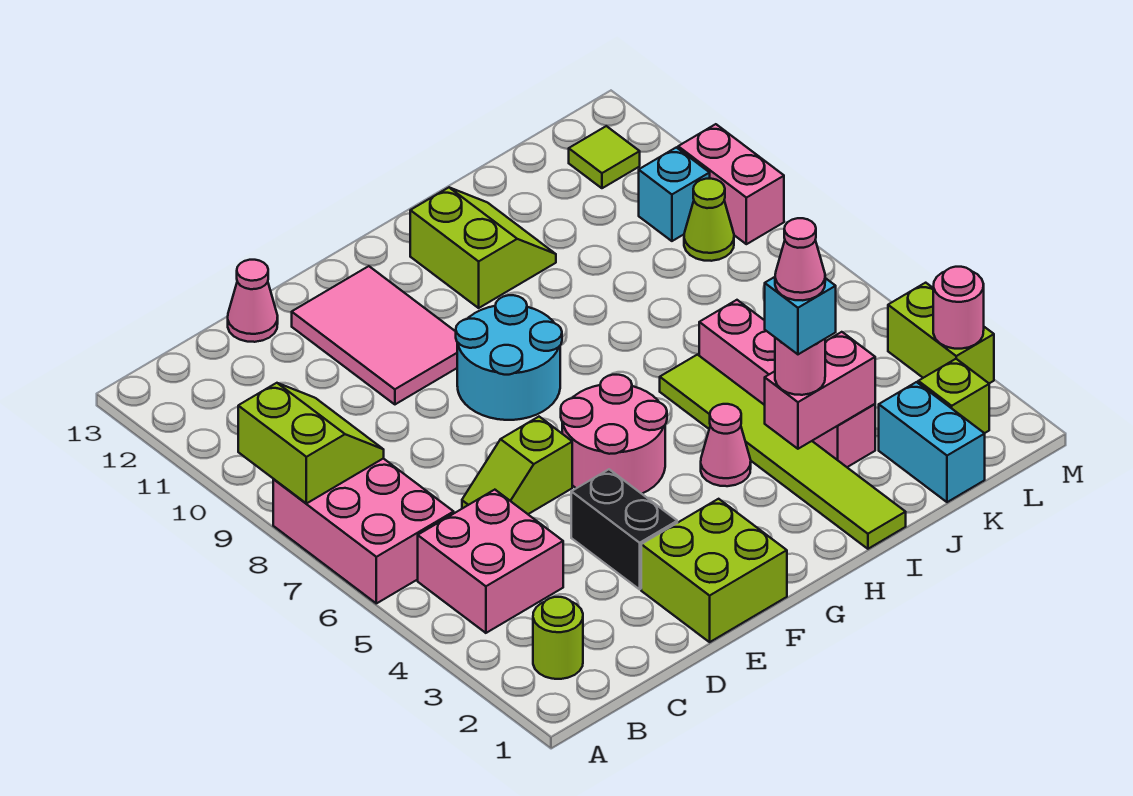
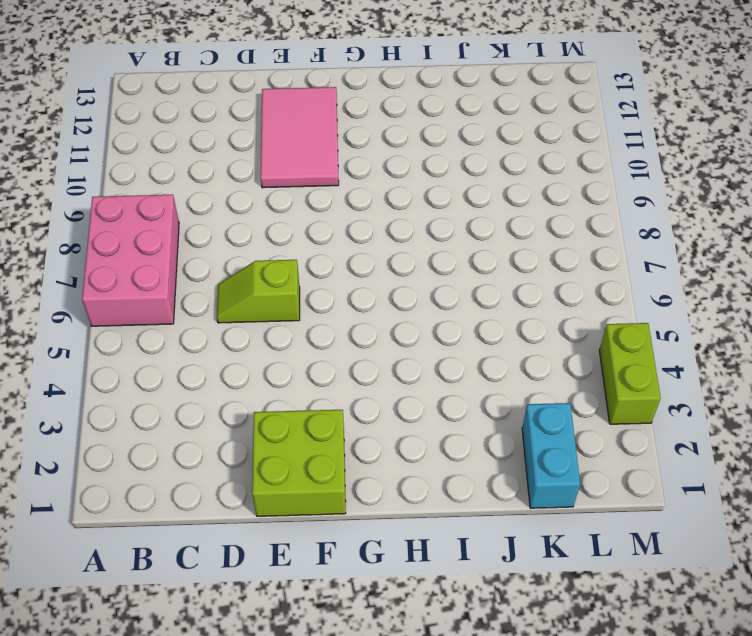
none -> lime 1x1 round brick [533,597,583,679]
none -> pink 2x2 brick [418,490,563,633]
none -> pink 1x1 cone [228,260,278,342]

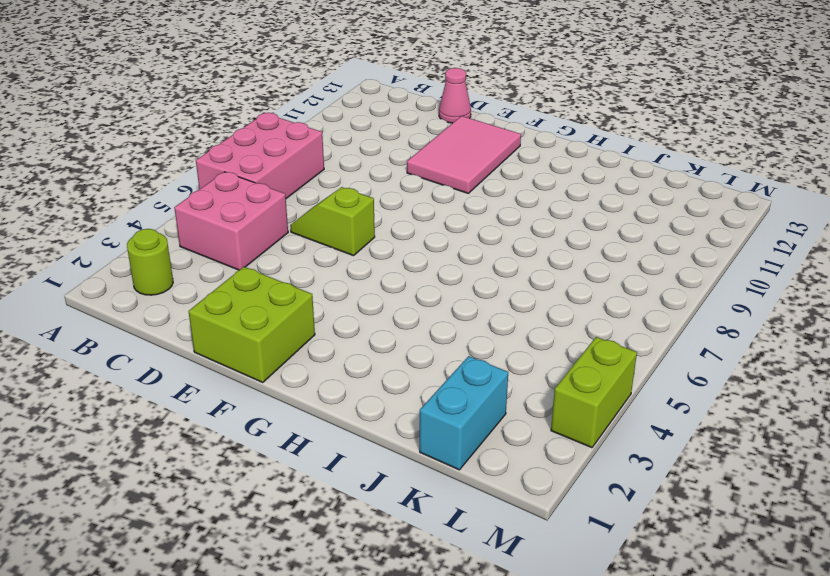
none -> black 1x2 brick [571,469,677,589]
none -> pink 2x2 round brick [561,375,667,494]
none -> cyan 2x2 round brick [456,295,562,420]

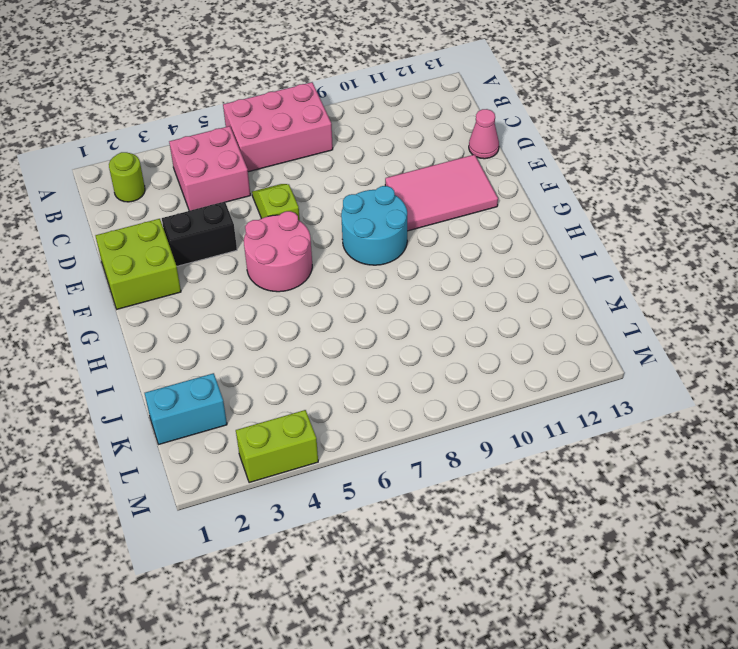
none -> pink 1x1 cone [701,404,751,486]
none -> lime 2x2 slope [410,188,556,308]
none -> lime 1x6 tile [660,355,906,549]

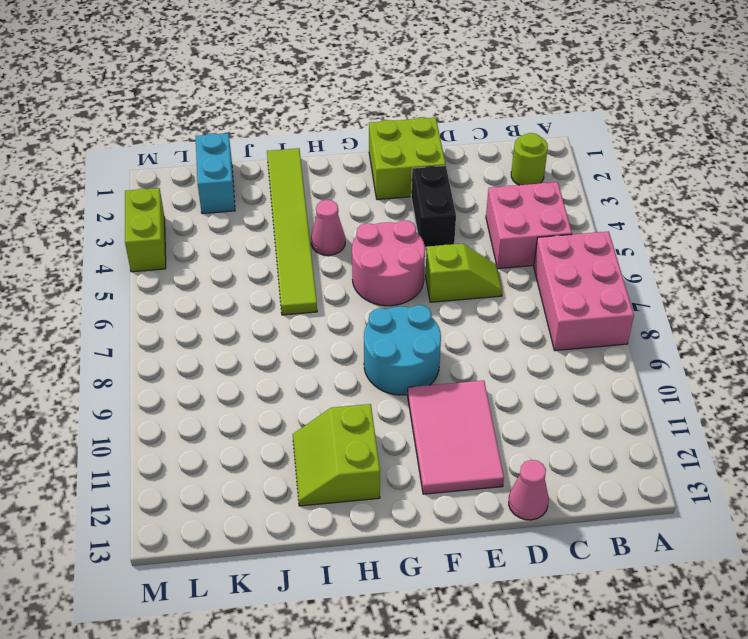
none -> pink 1x4 brick [699,300,875,467]
none -> lime 1x1 brick [918,359,989,433]
none -> lime 1x1 cone [684,179,734,261]

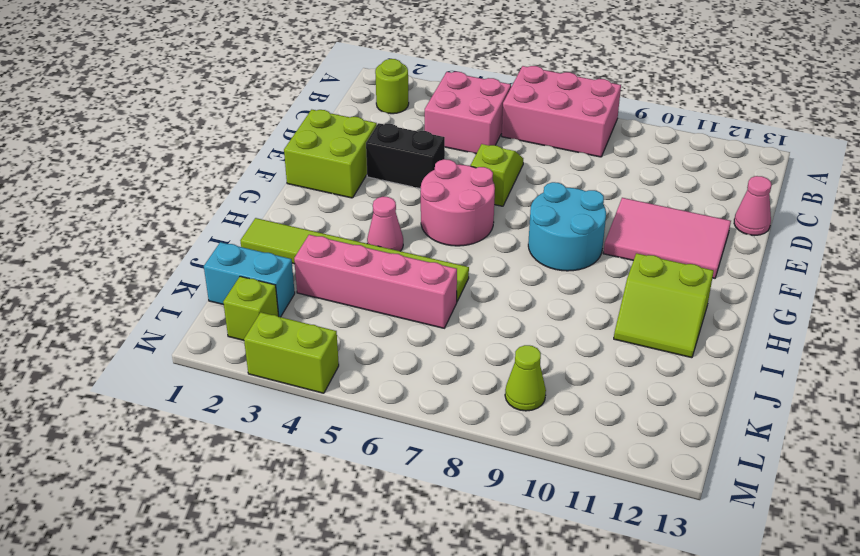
none -> cyan 1x1 brick [639,147,710,241]
none -> lime 1x1 tile [569,126,640,188]
none -> pink 1x2 brick [678,124,784,244]

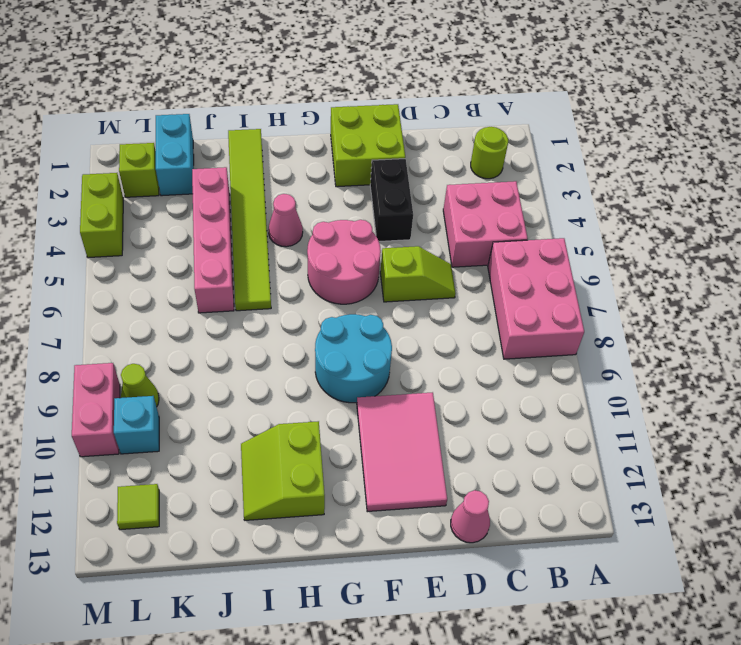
none -> lime 2x2 slope [238,383,384,504]
none -> pink 1x2 brick [765,332,875,449]
none -> pink 1x1 round brick [933,267,984,349]

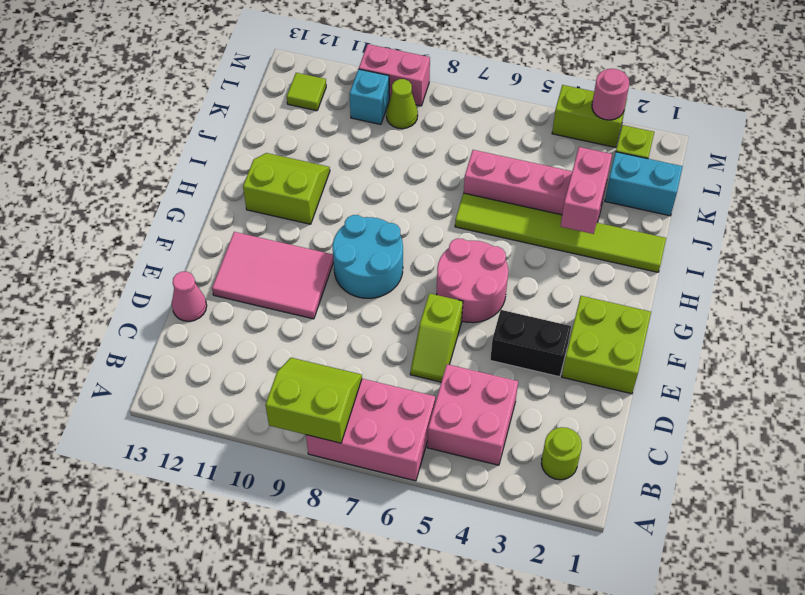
none -> pink 1x1 cone [701,404,751,486]
none -> pink 1x1 round brick [775,338,825,395]
none -> cyan 1x1 brick [765,277,836,354]

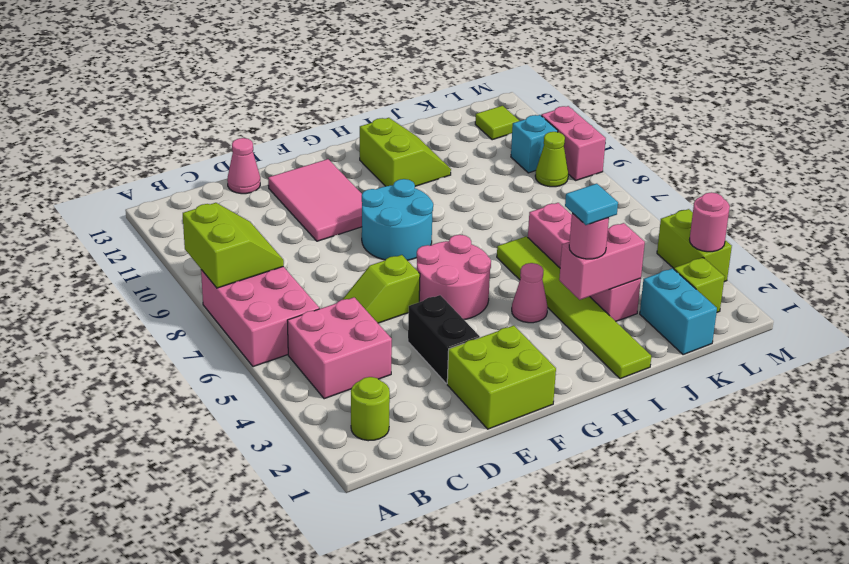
cyan 1x1 tile [565,184,618,225] -> cyan 1x1 brick [765,277,836,354]
none -> pink 1x1 cone [775,218,825,300]

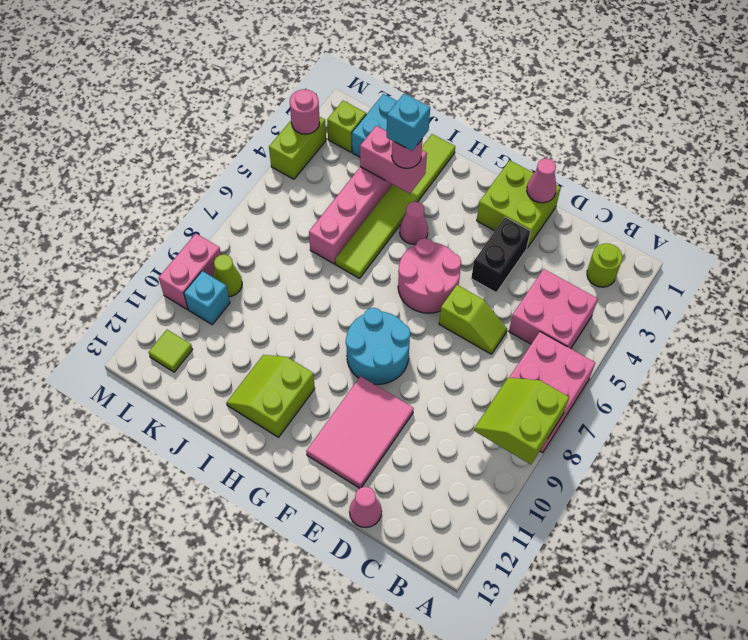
pink 1x1 cone [527,158,556,203] -> pink 1x1 cone moved to [775,218,825,300]

